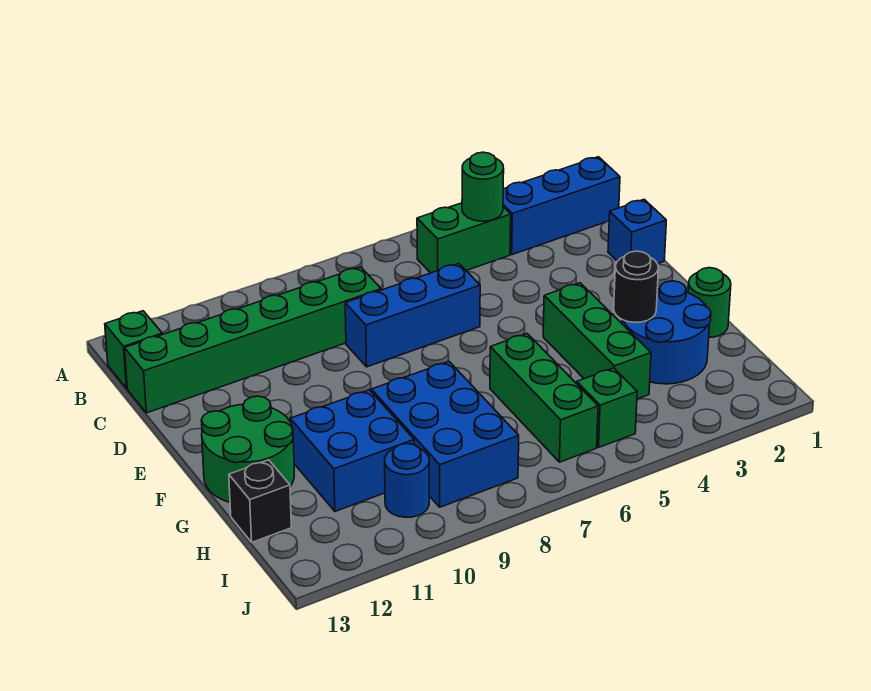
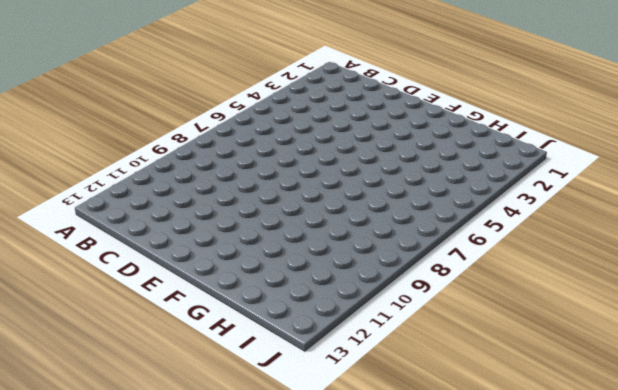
none -> blue 1x3 brick [503,157,620,255]
none -> green 1x2 brick [417,203,511,273]
none -> green 1x1 brick [105,311,162,388]

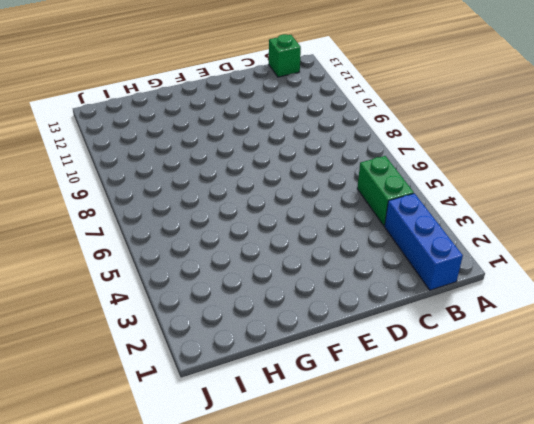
none -> green 1x6 brick [125,267,381,413]
none -> blue 1x1 brick [608,199,666,264]
none -> blue 1x3 brick [345,263,480,367]

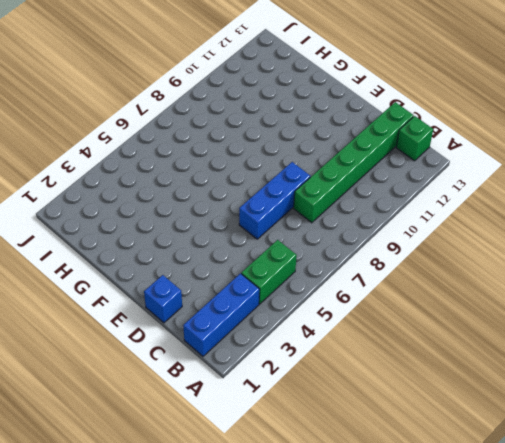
none -> green 1x3 brick [543,283,651,399]
none -> green 2x2 round brick [202,396,294,502]
none -> green 1x1 round brick [688,268,731,337]

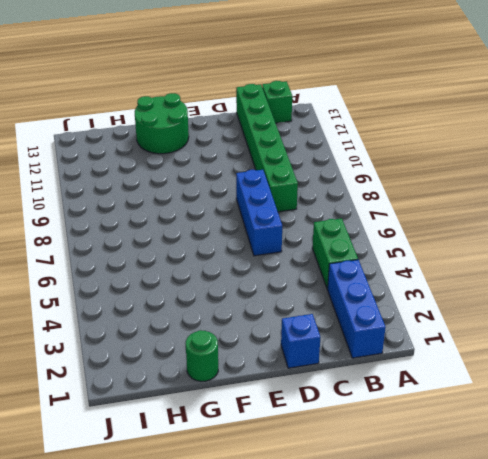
none -> green 1x3 brick [543,283,651,399]
none -> blue 2x2 round brick [622,281,711,384]
none -> green 1x3 brick [490,334,598,462]

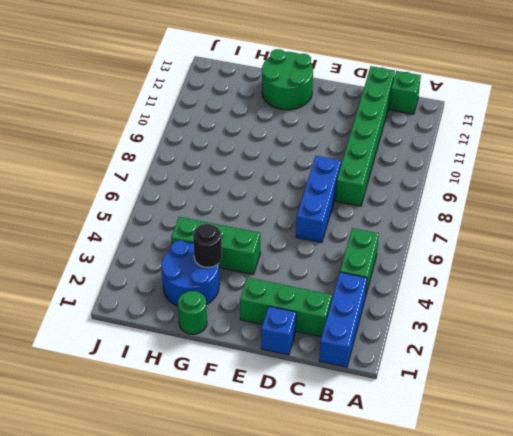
green 1x3 brick [240,277,332,337] -> green 1x3 brick moved to [490,334,598,462]
none -> blue 2x3 brick [372,362,519,507]
none -> blue 2x2 brick [290,390,414,511]
none -> black 1x1 brick [229,460,291,542]

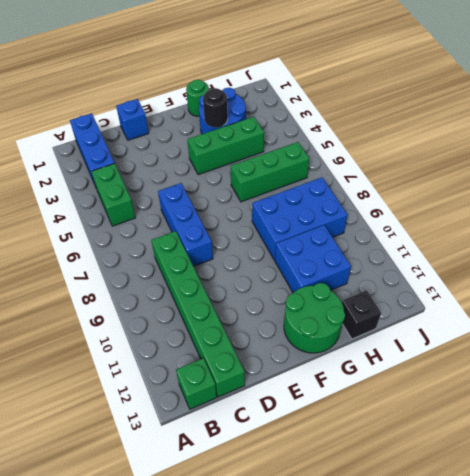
none -> green 1x1 brick [577,368,637,447]
none -> blue 1x1 round brick [385,444,429,517]
none -> green 1x1 round brick [462,152,504,221]

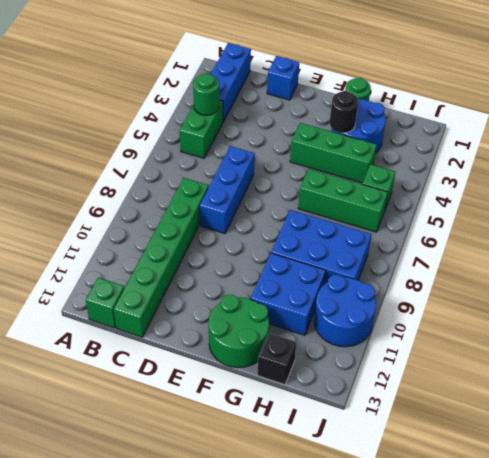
blue 2x2 round brick [314,275,376,347] -> blue 1x1 round brick [385,444,429,517]

